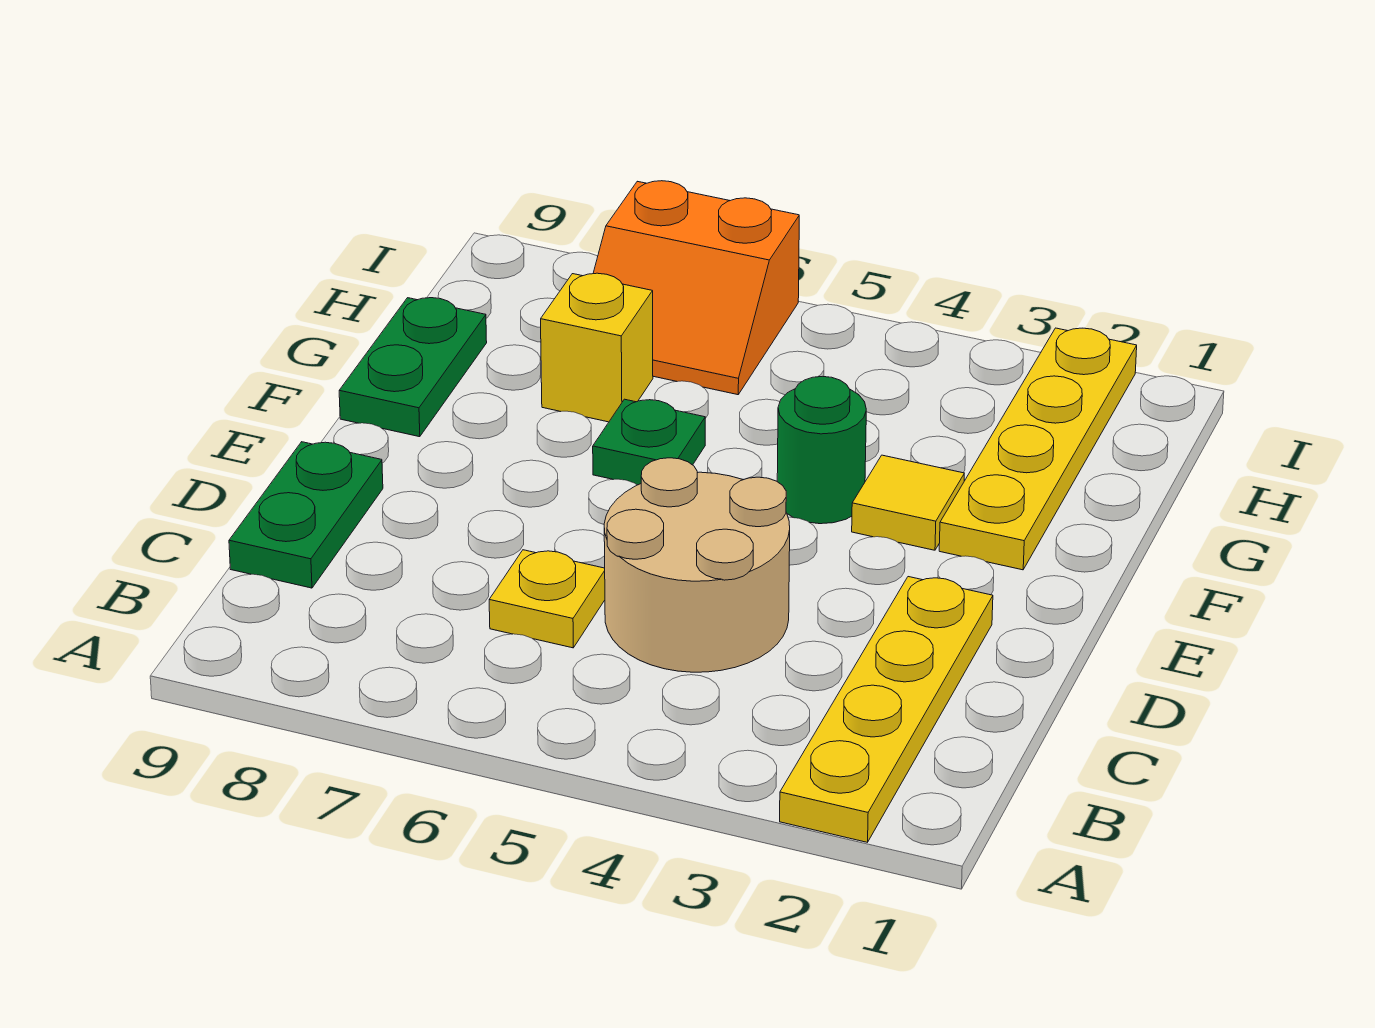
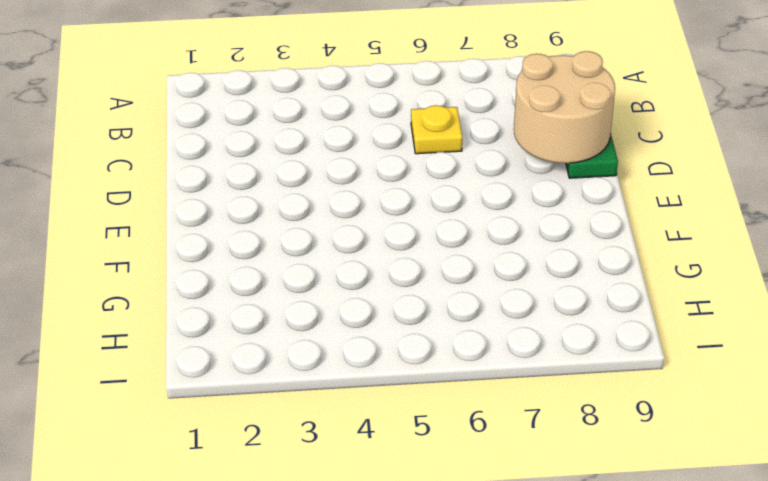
tan 2x2 round brick [514,51,615,163] -> tan 2x2 round brick moved to [604,458,790,672]
none -> yellow 1x4 plate [780,577,993,842]
none -> yellow 1x4 plate [939,328,1137,570]

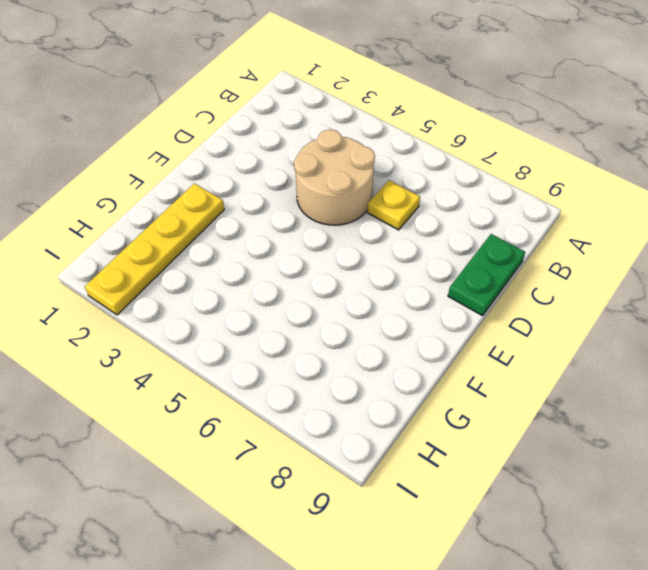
none -> yellow 1x4 plate [780,577,993,842]
none -> yellow 1x1 tile [852,455,964,550]

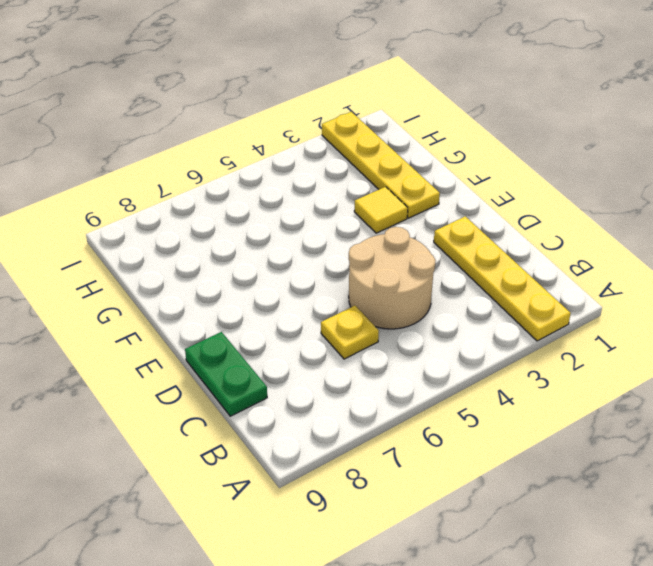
none -> green 1x1 round brick [777,376,866,524]
none -> green 1x1 plate [593,399,705,485]

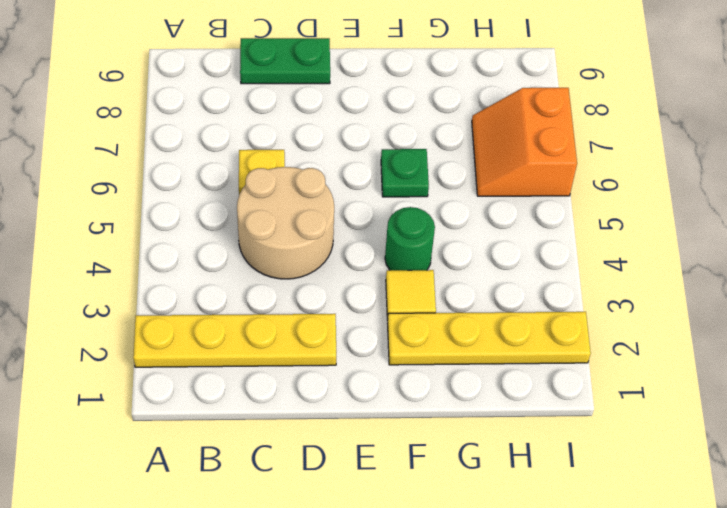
none -> green 1x2 plate [339,298,487,437]
none -> yellow 1x1 brick [541,273,653,422]

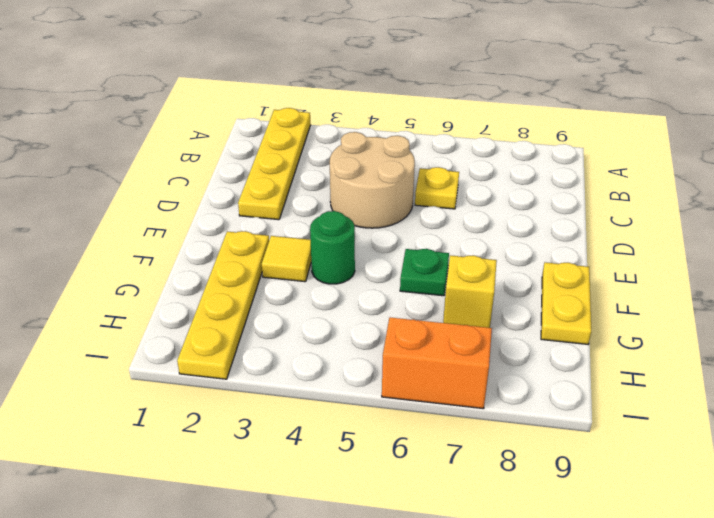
yellow 1x2 plate [541,262,591,344] -> green 1x2 plate [339,298,487,437]
none -> green 1x2 plate [229,442,383,588]

